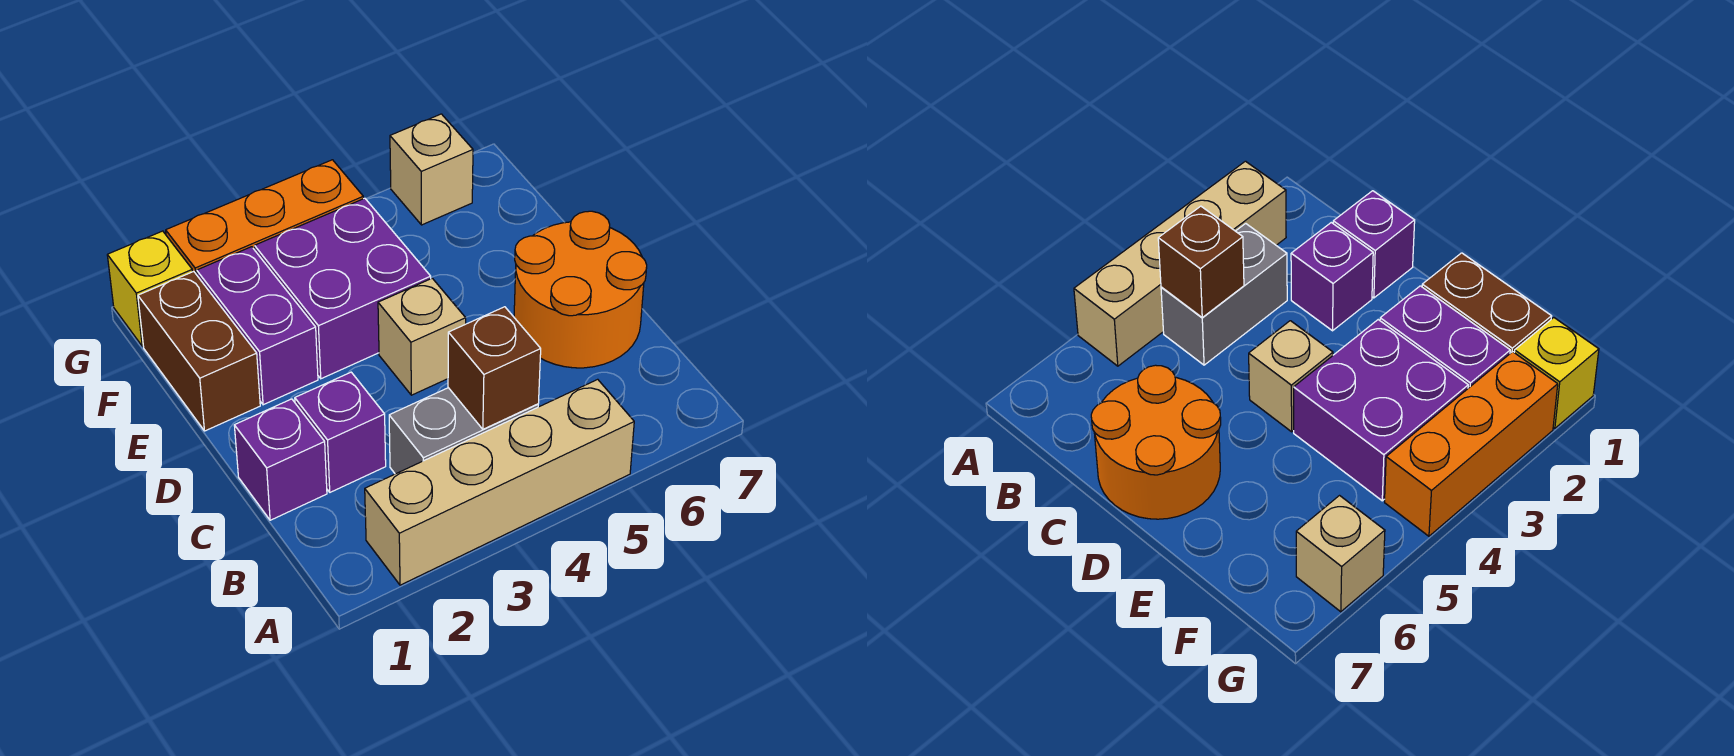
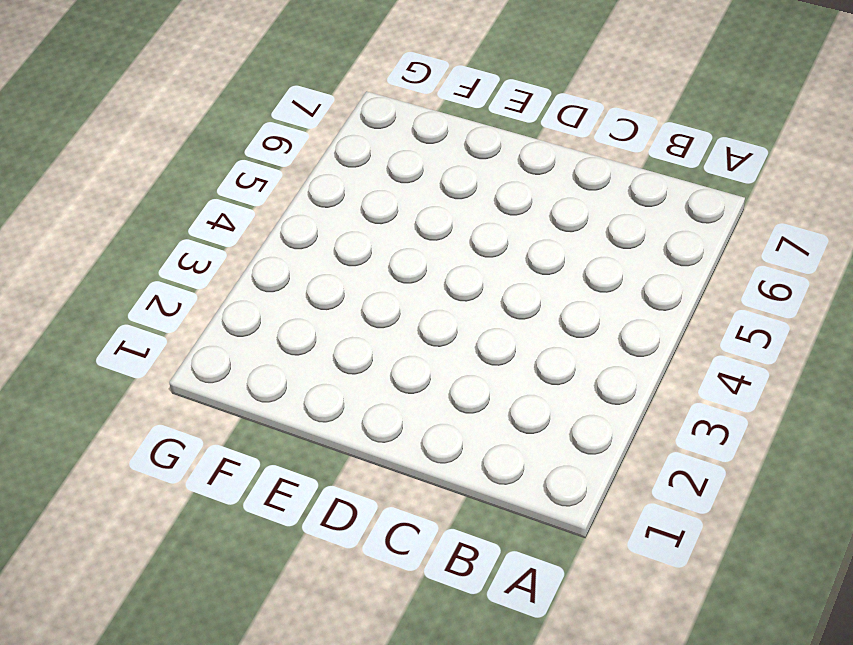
none -> tan 1x4 brick [365,379,634,585]
none -> grey 1x2 brick [389,388,538,474]
none -> purple 1x1 brick [234,399,327,520]

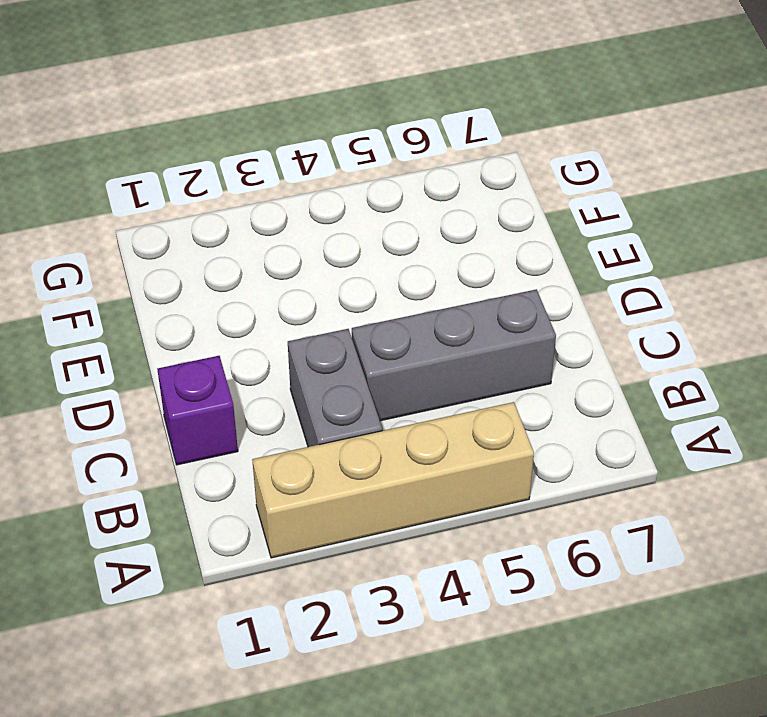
grey 1x2 brick [288,329,382,447] -> grey 1x2 brick turned to [389,388,538,474]
grey 1x3 brick [352,289,556,421] -> orange 2x2 round brick [514,211,647,368]
none -> purple 1x1 brick [295,372,386,492]
none -> tan 1x1 brick [378,278,466,395]
none -> brown 1x2 brick [138,271,260,431]

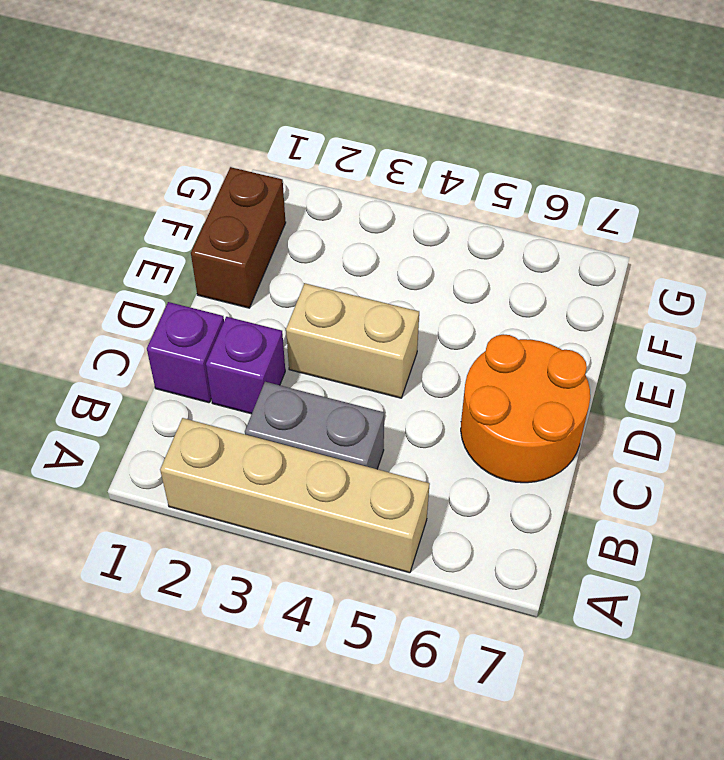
tan 1x2 brick [286,283,419,398] -> tan 1x1 brick [378,278,466,395]
none -> purple 1x2 brick [197,247,318,405]
none -> purple 2x2 brick [255,198,431,379]
none -> yellow 1x1 brick [107,231,193,346]

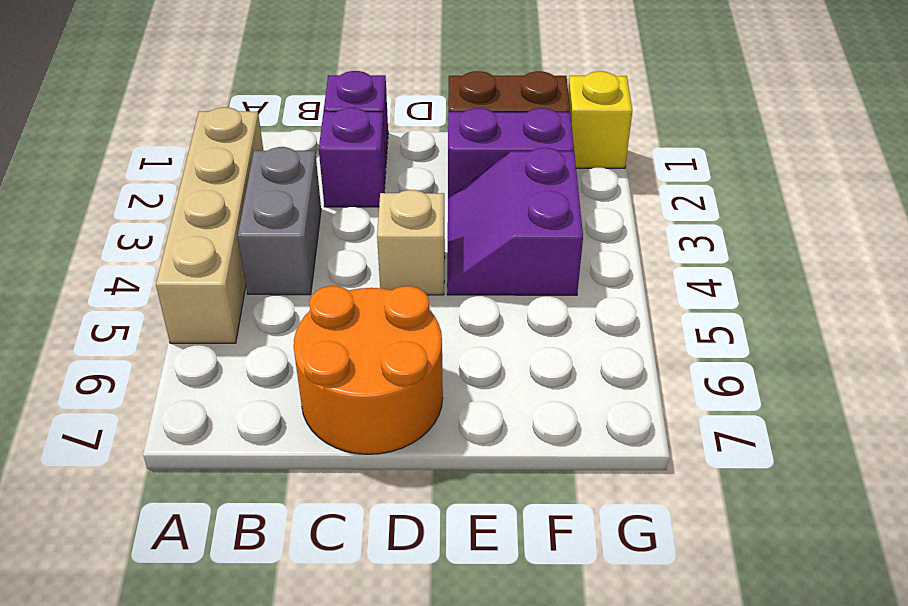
purple 2x2 slope [447,148,583,295] -> purple 2x2 brick [255,198,431,379]
none -> orange 1x3 brick [166,160,363,275]
none -> tan 1x1 brick [390,114,473,225]
none -> brown 1x1 brick [448,307,541,429]

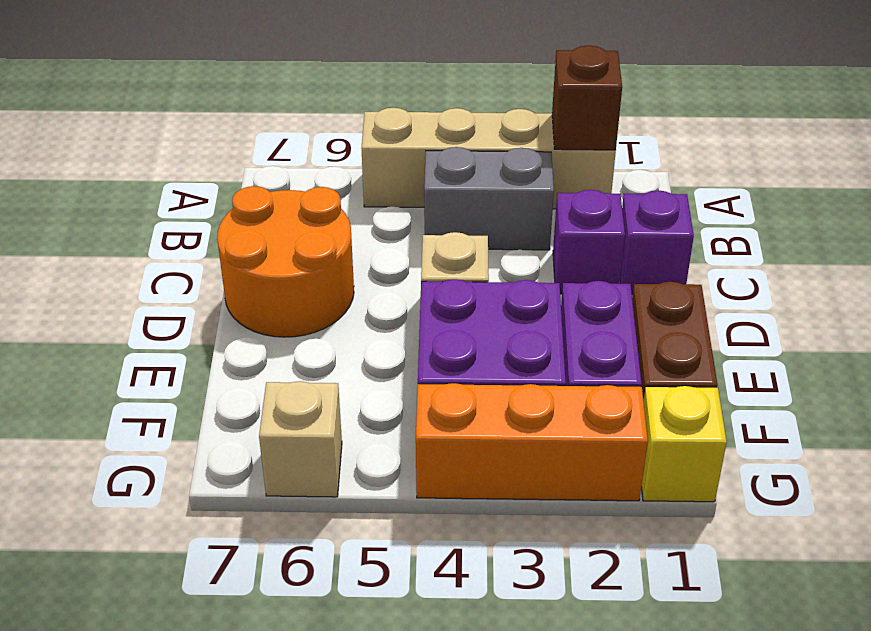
brown 1x1 brick [552,45,622,150] -> brown 1x1 brick moved to [448,307,541,429]

